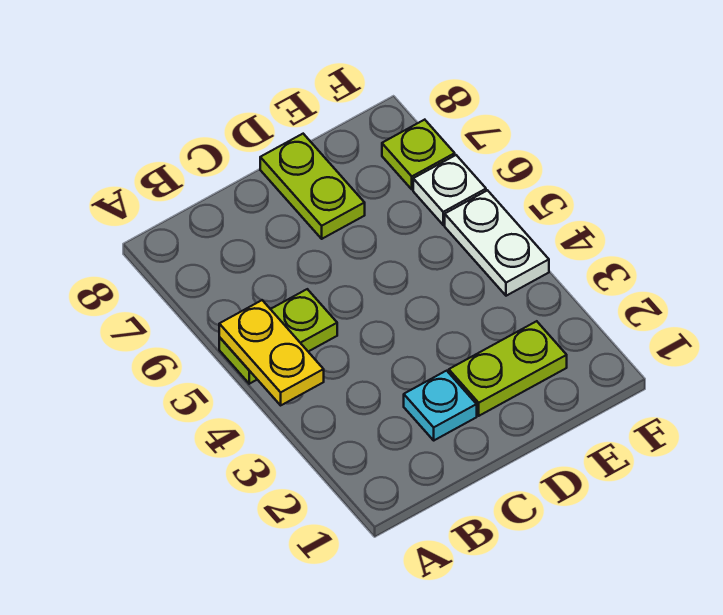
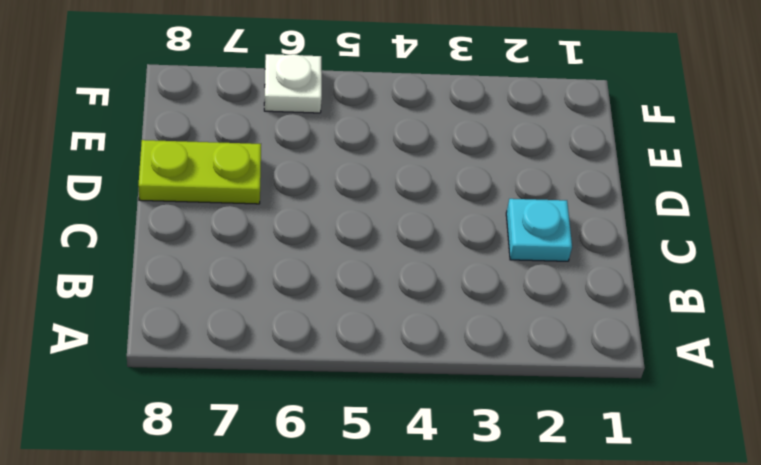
none -> lime 1x2 plate [219,289,337,384]
none -> lime 1x2 plate [449,321,567,416]

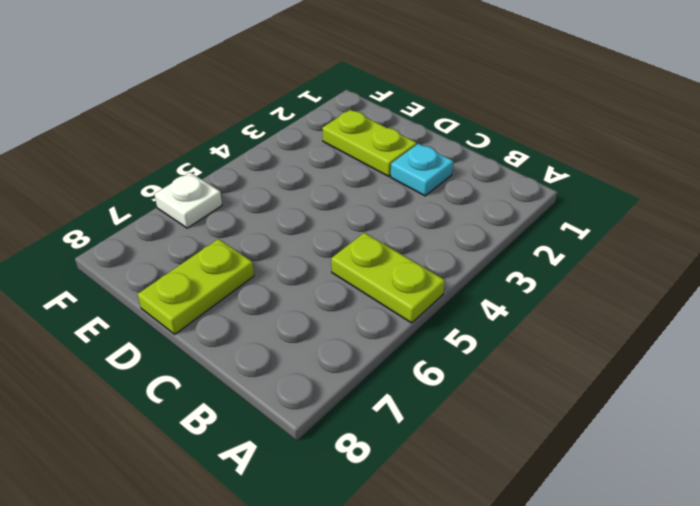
none -> white 1x2 plate [445,190,549,296]
none -> lime 1x1 plate [382,120,455,189]

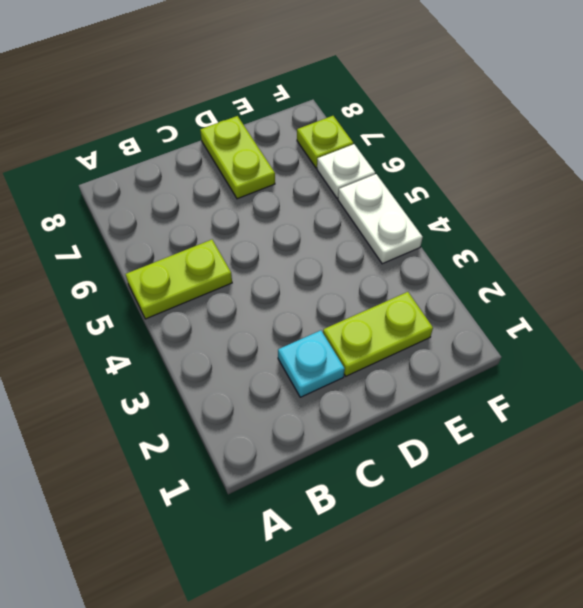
none -> yellow 1x2 plate [219,300,324,405]

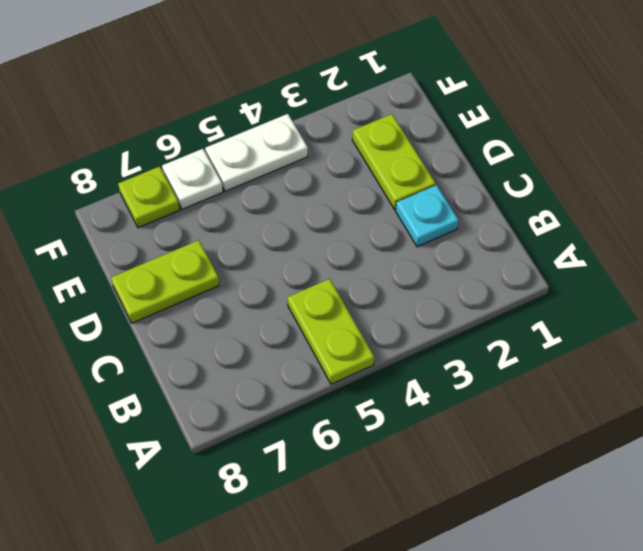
none -> yellow 1x2 plate [219,300,324,405]

